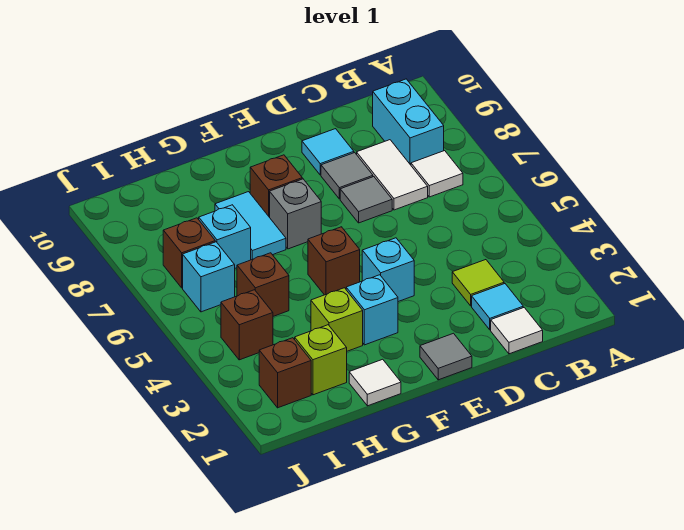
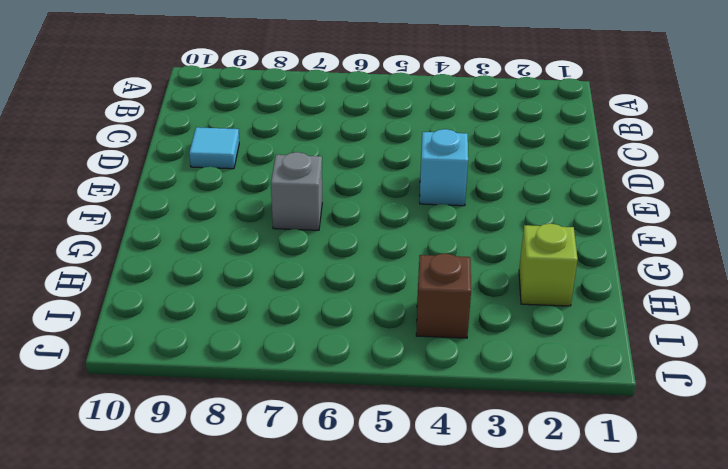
none -> white 1x1 tile [411,151,463,197]
none -> cyan 1x2 brick [373,79,444,165]
none -> white 1x1 tile [491,308,543,354]

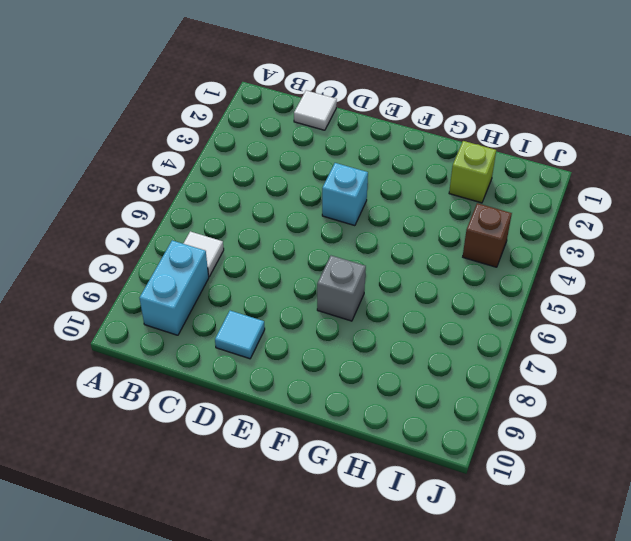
none -> cyan 1x1 tile [472,284,523,330]
none -> lime 1x1 tile [452,260,504,306]
none -> white 1x2 tile [357,140,428,210]

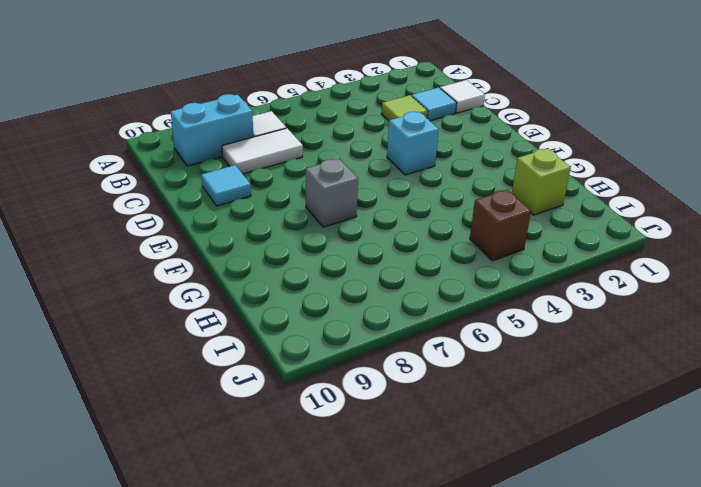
none -> grey 1x1 tile [340,177,392,223]
none -> grey 1x1 tile [321,153,373,199]
none -> grey 1x1 tile [420,333,472,380]

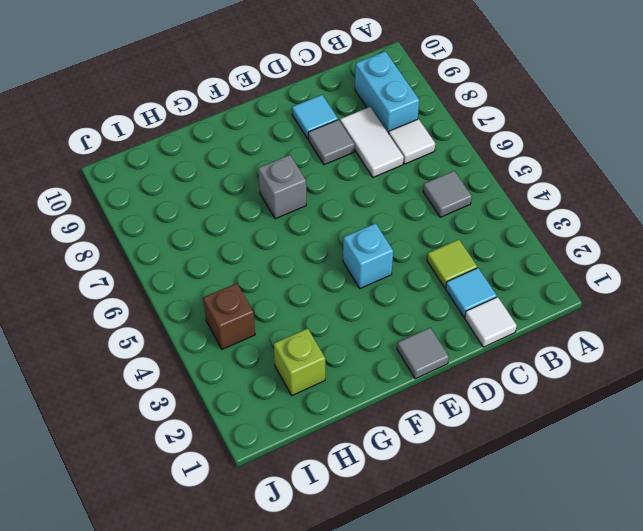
grey 1x1 tile [423,171,472,217] -> grey 1x1 tile moved to [340,177,392,223]
none -> cyan 1x1 brick [346,275,398,345]
none -> brown 1x1 brick [308,227,360,295]
none -> brown 1x1 brick [250,155,302,217]

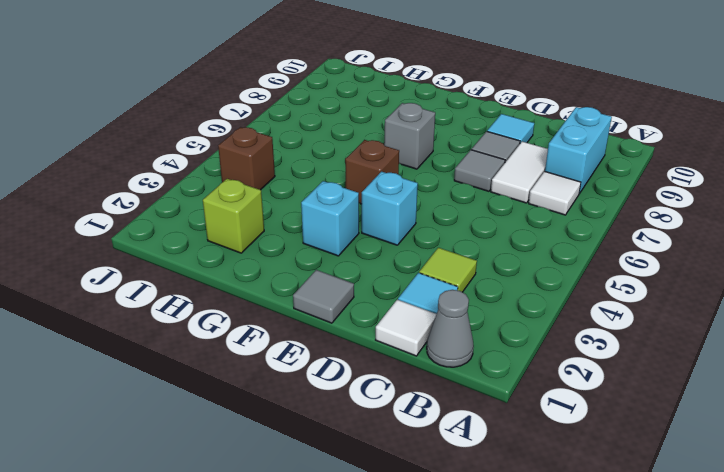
grey 1x1 cone [427,290,474,367] -> none
none -> brown 1x1 brick [250,155,302,217]
none -> white 1x1 tile [349,359,401,406]
none -> lime 1x1 brick [311,288,363,351]

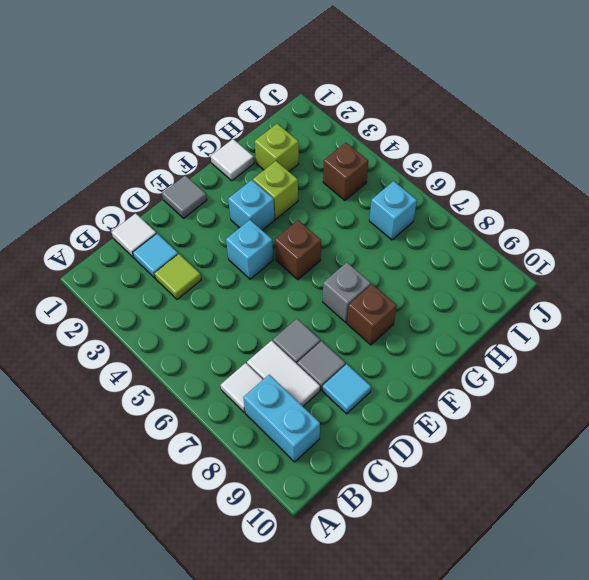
none -> cyan 1x2 tile [215,192,286,260]
none -> brown 1x1 brick [237,253,289,316]
none -> cyan 1x1 brick [199,205,251,268]

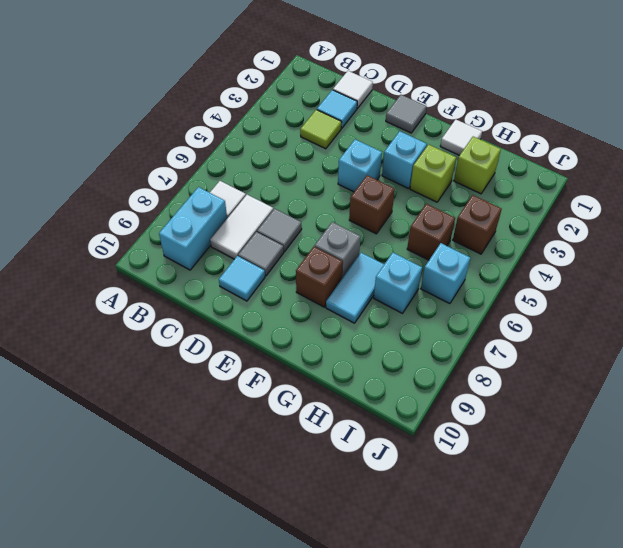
none -> brown 1x1 brick [259,338,311,408]
none -> brown 1x1 brick [163,218,215,288]

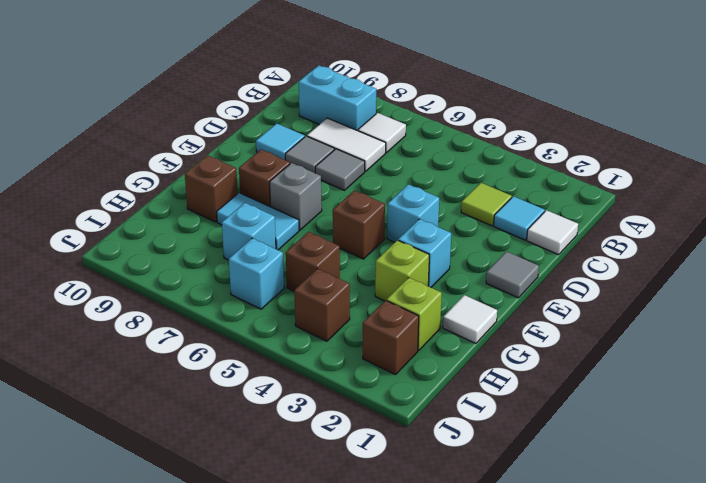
brown 1x1 brick [185,155,238,222] -> brown 1x1 brick moved to [163,218,215,288]

